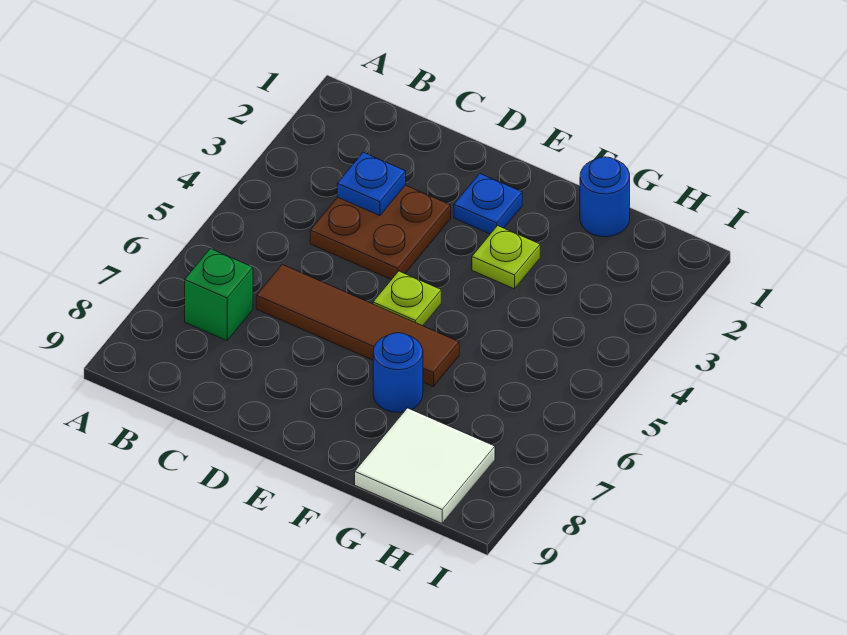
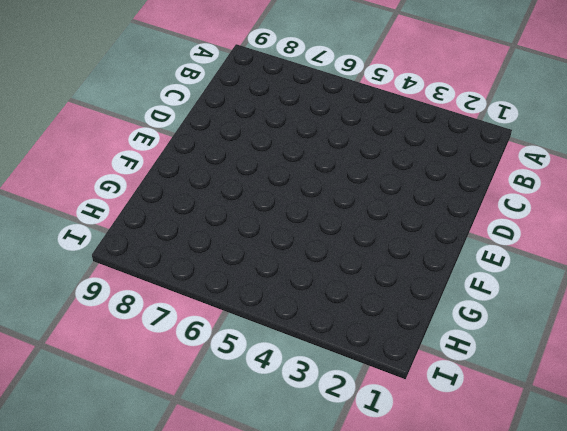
none -> green 1x1 brick [185,249,253,341]
none -> brown 2x2 plate [310,185,451,280]

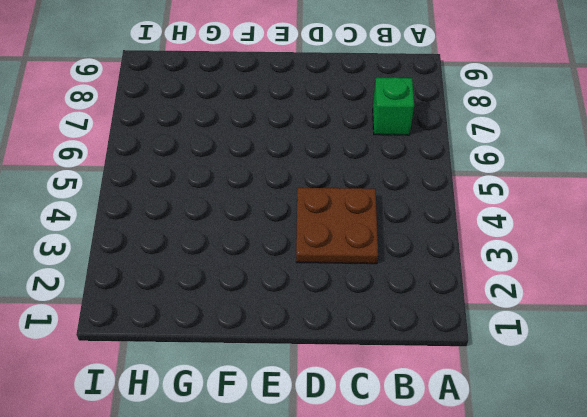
none -> brown 1x4 tile [256,264,459,387]
none -> blue 1x1 plate [454,174,522,234]

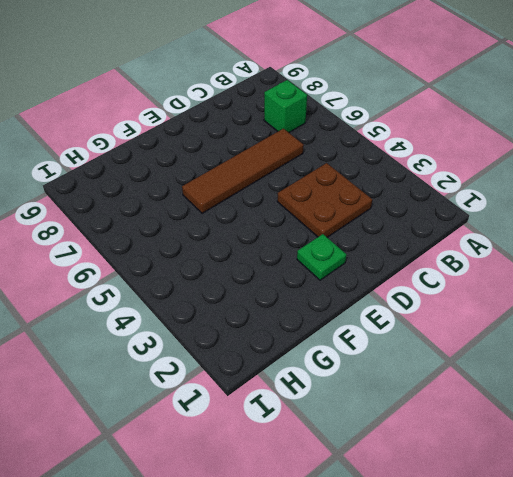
green 1x1 plate [297,234,346,280] -> blue 1x1 plate [454,174,522,234]
none -> lime 1x1 plate [373,271,441,326]
none -> lime 1x1 plate [472,226,540,289]

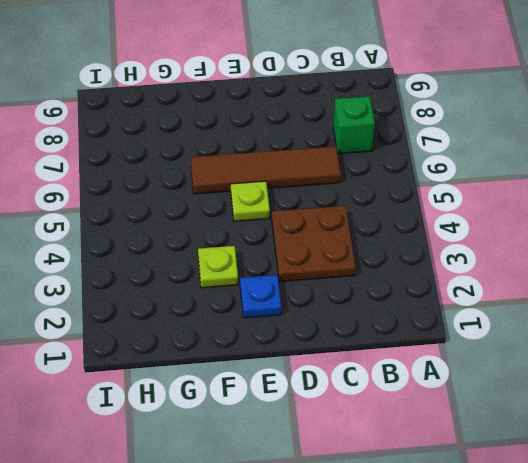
none -> blue 1x1 round brick [373,333,423,412]
none -> blue 1x1 round brick [580,157,630,237]

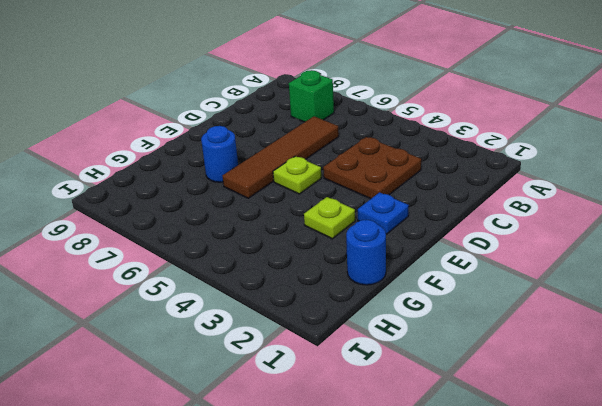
none -> white 2x2 tile [355,408,495,523]
none -> blue 1x1 plate [337,152,406,216]

